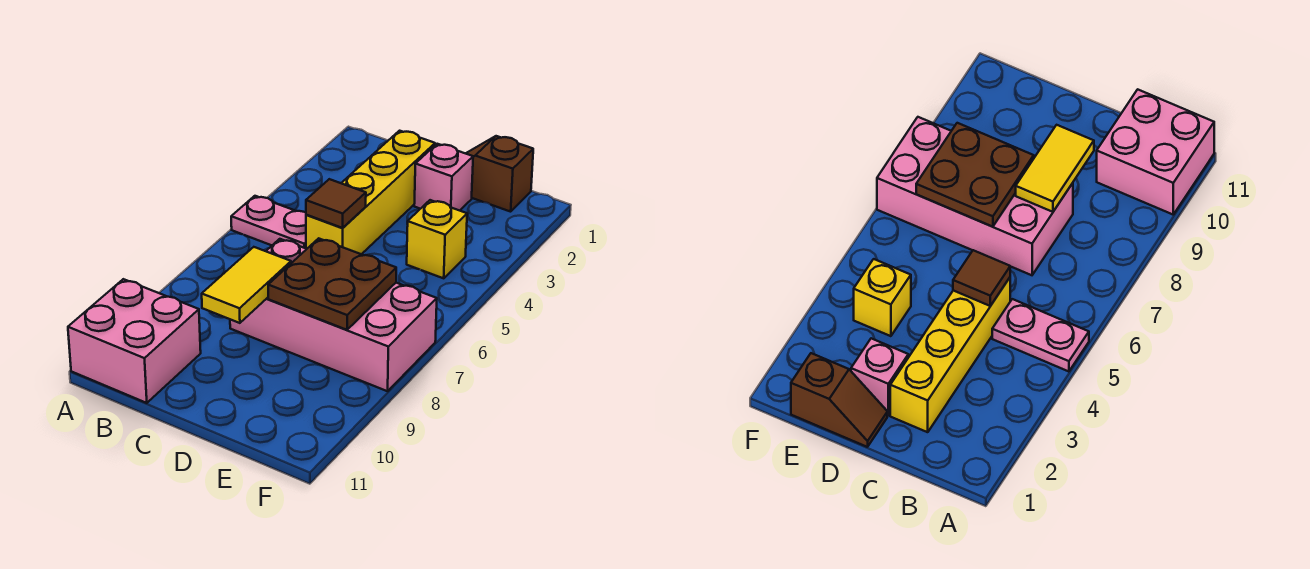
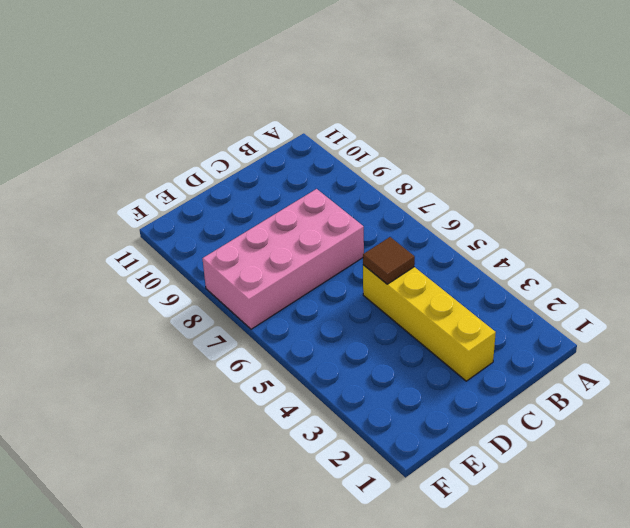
none -> pink 1x2 plate [231,196,306,248]
none -> pink 2x2 brick [68,279,201,403]

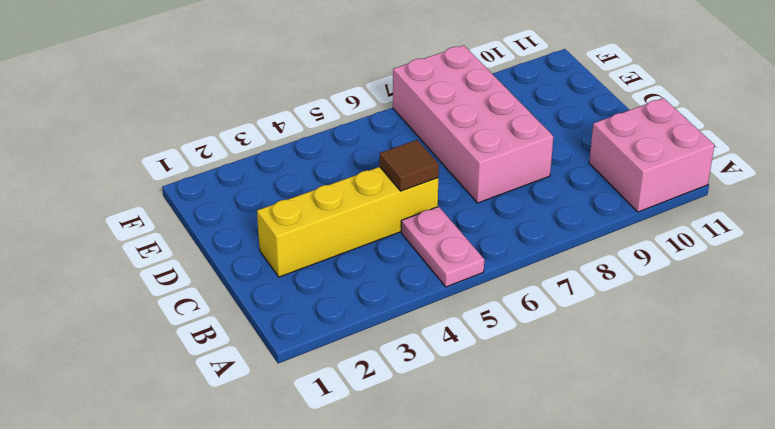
none -> brown 1x2 slope [466,136,533,212]
none -> pink 1x1 brick [414,144,473,211]

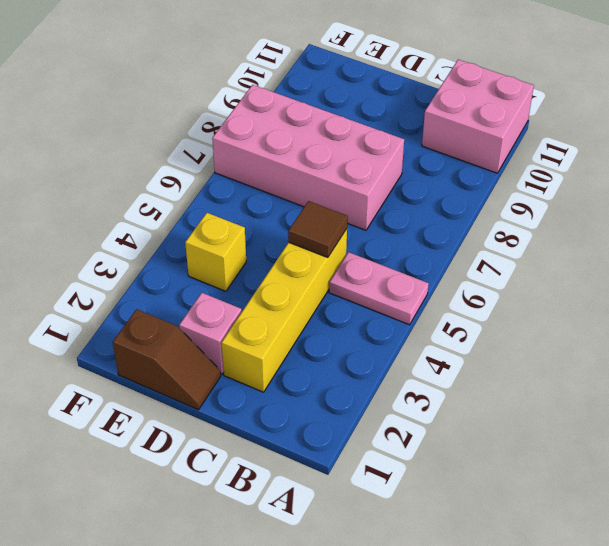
none -> yellow 1x2 tile [202,247,291,323]
none -> brown 2x2 plate [268,238,396,330]

